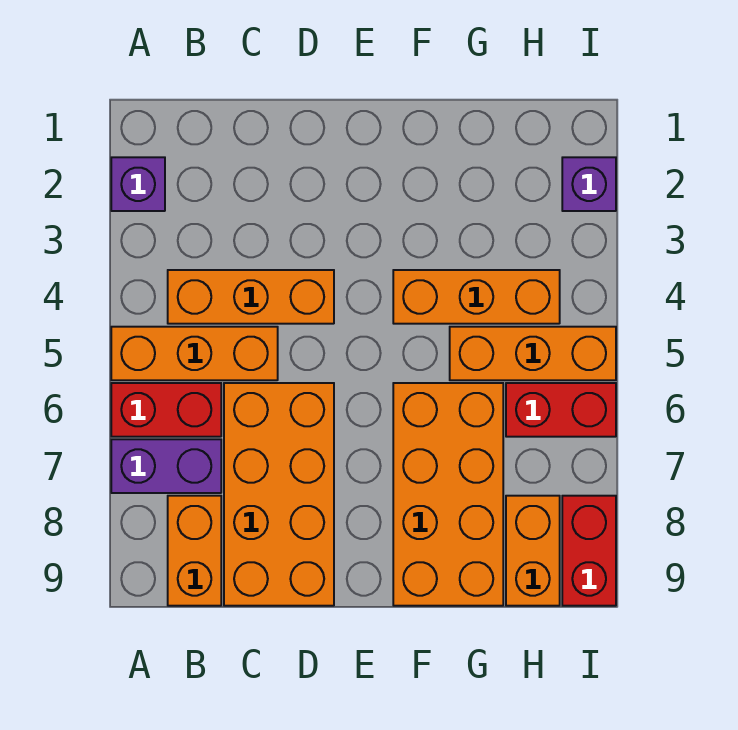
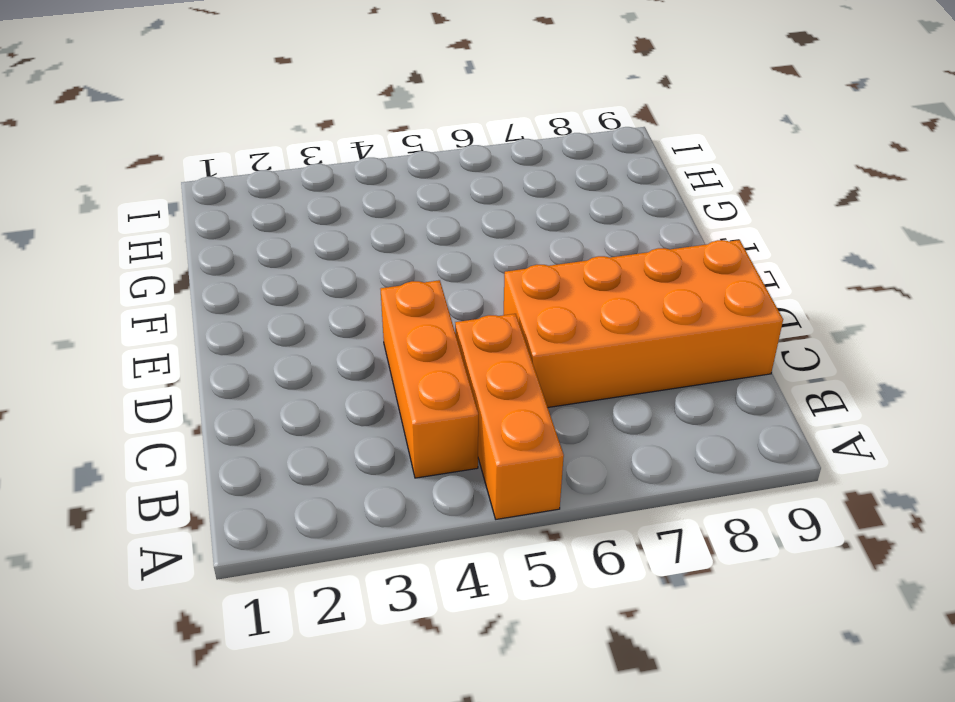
none -> purple 1x1 brick [111,157,165,211]
none -> red 1x2 brick [111,383,221,437]
none -> purple 1x2 brick [111,439,221,493]

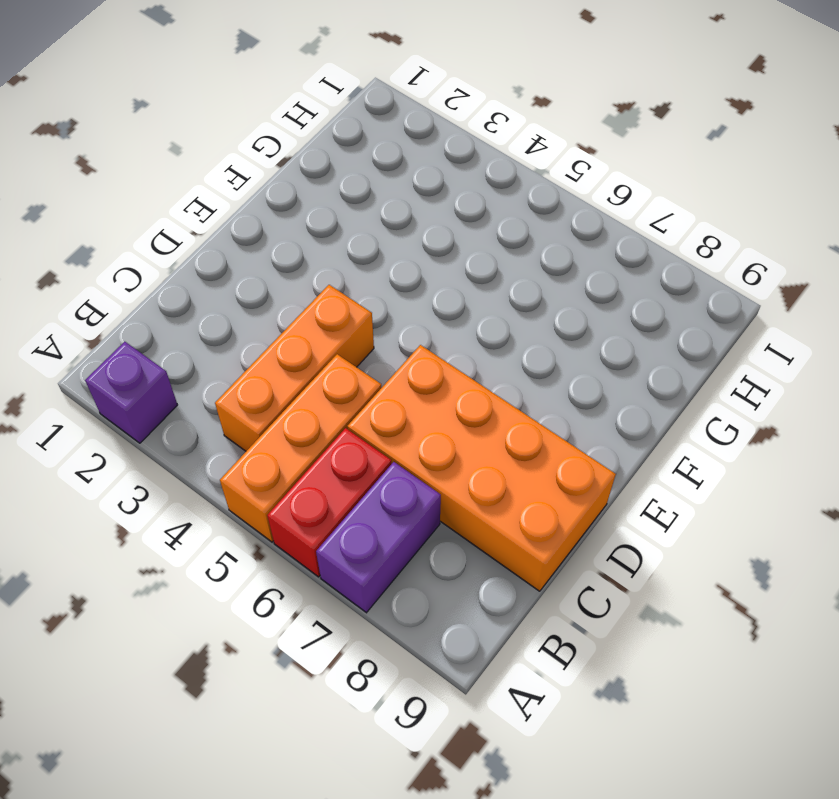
none -> orange 1x2 brick [168,496,221,606]
none -> orange 1x3 brick [393,270,560,324]
none -> orange 2x4 brick [393,383,503,606]

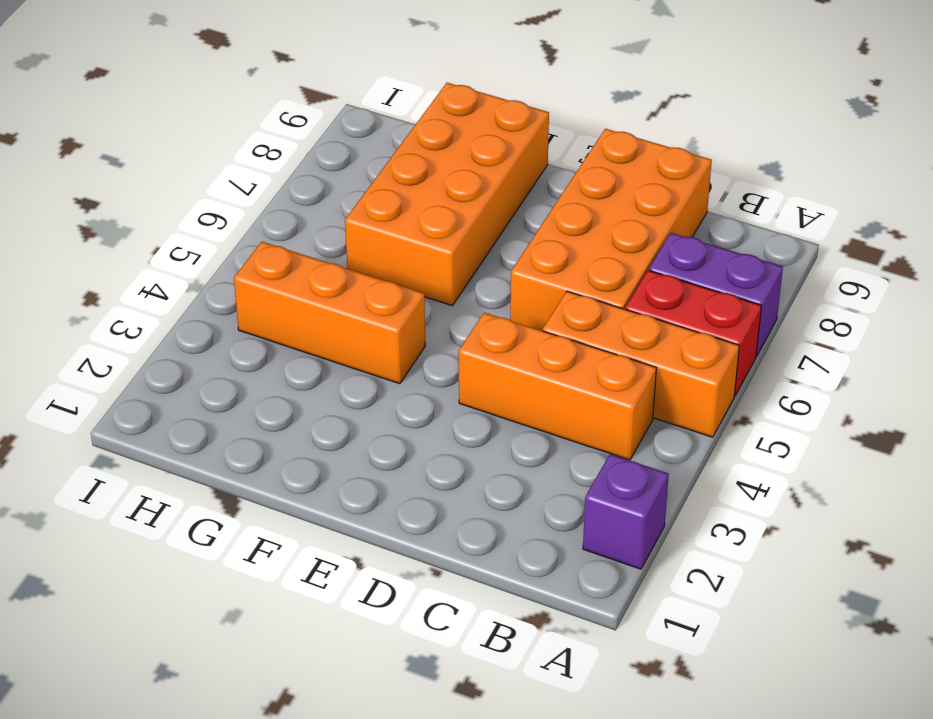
none -> orange 1x2 brick [168,496,221,606]
none -> orange 1x3 brick [450,327,616,380]
none -> red 1x2 brick [506,383,616,437]

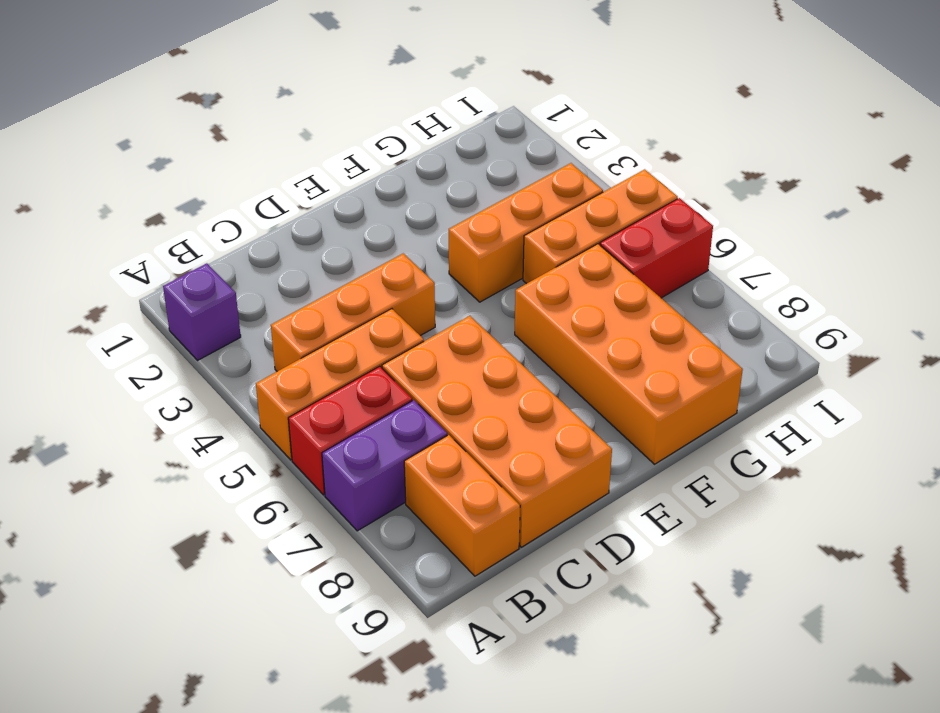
none -> orange 1x2 brick [506,496,560,606]
none -> purple 1x1 brick [562,157,616,211]
none -> red 1x2 brick [562,496,616,606]

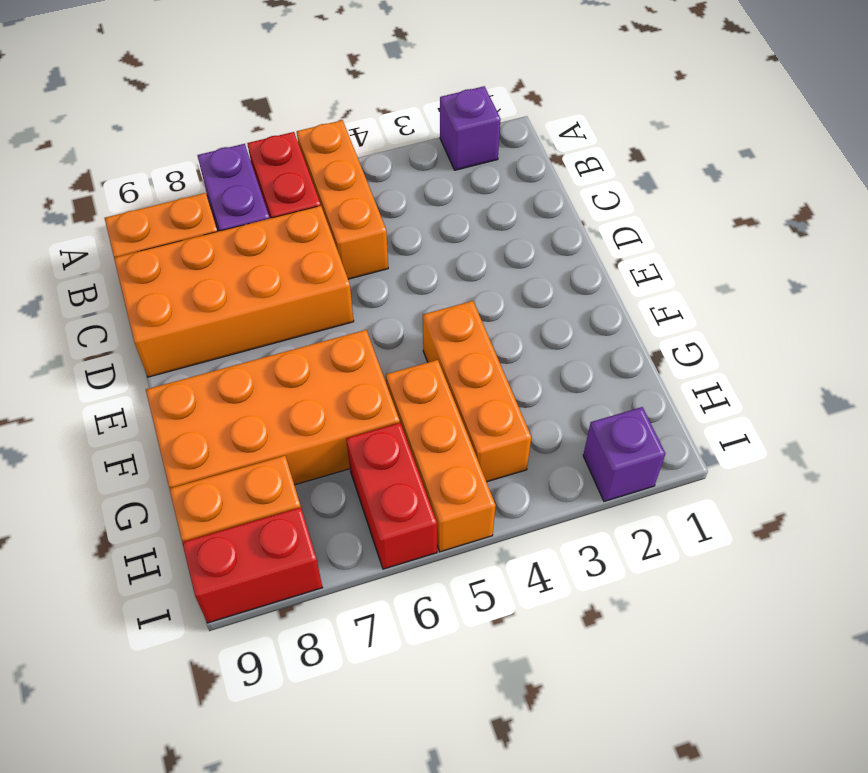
none -> orange 1x3 brick [168,270,334,324]

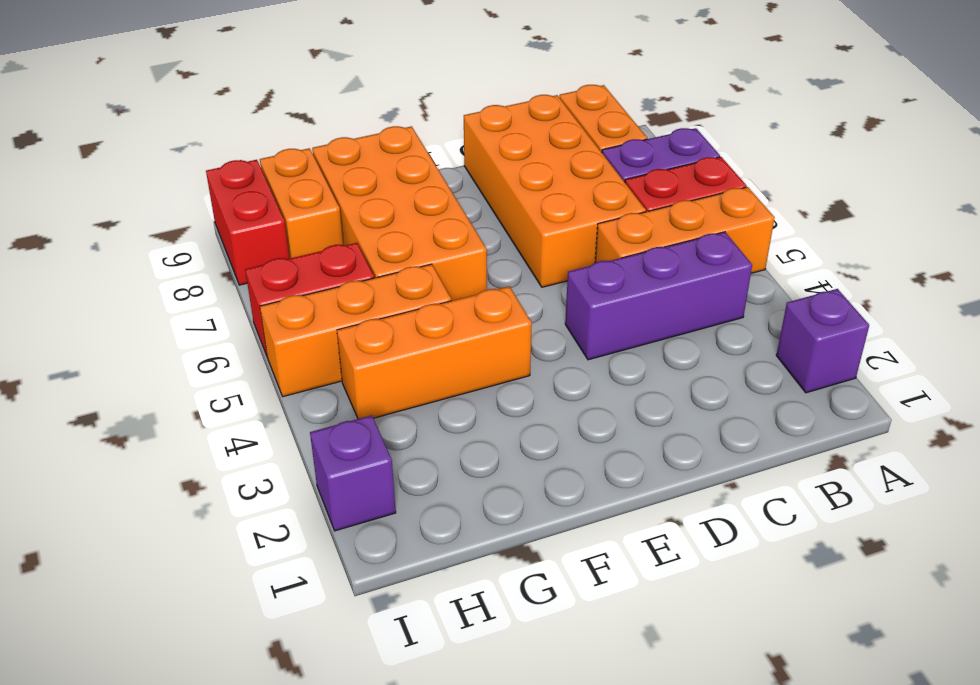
purple 1x3 brick [565,232,752,360] -> orange 1x3 brick [168,270,334,324]

